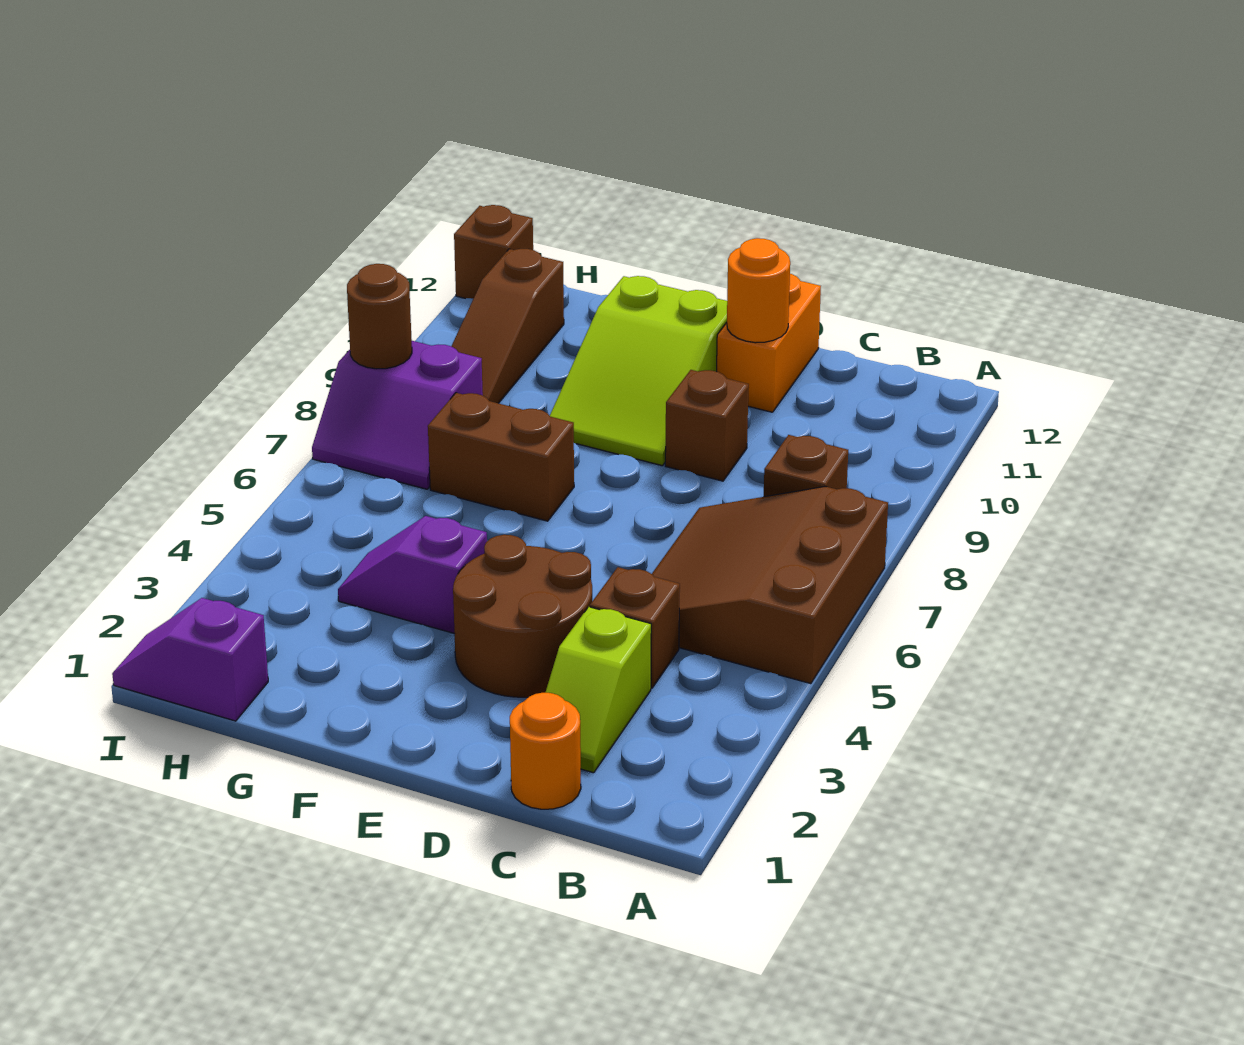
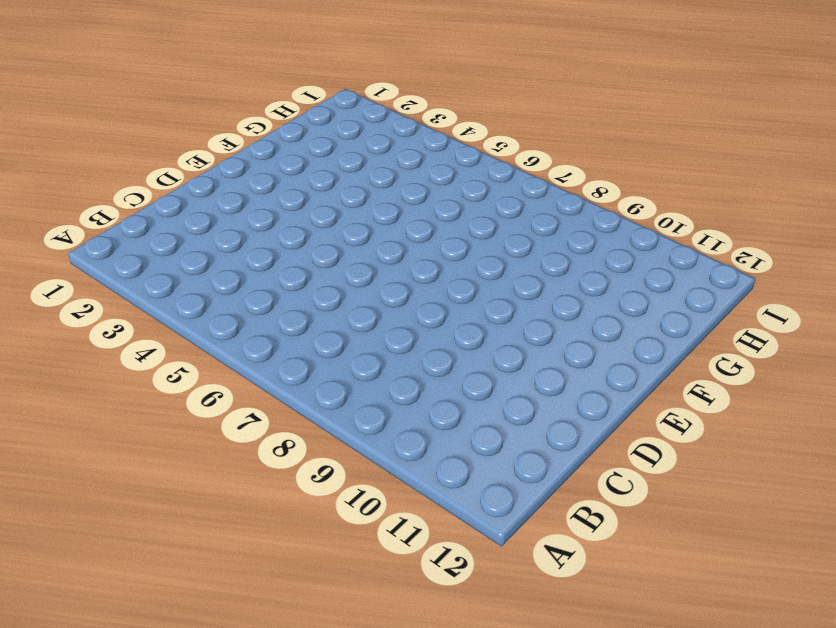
none -> brown 3x3 slope [652,486,888,684]
none -> brown 1x1 brick [764,435,848,497]
none -> orange 1x1 round brick [510,693,581,809]

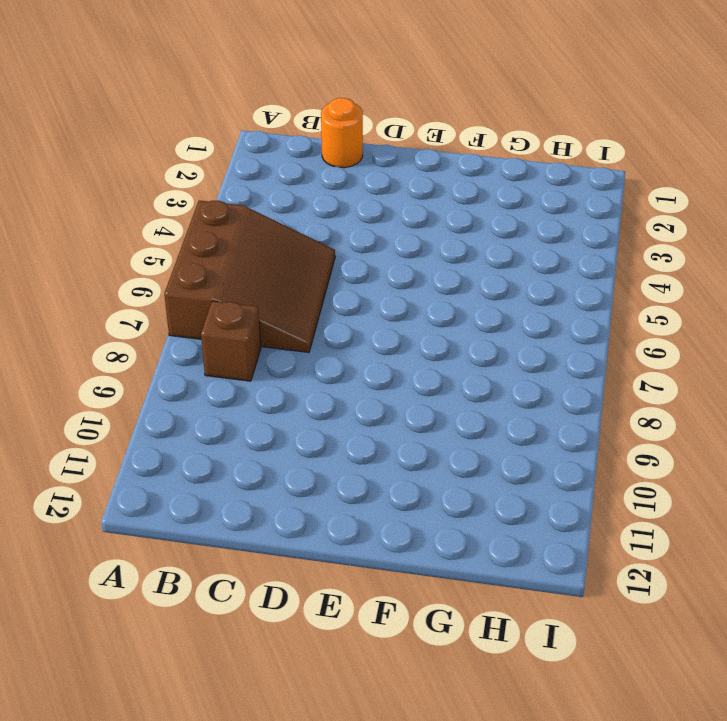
none -> lime 1x2 slope [545,607,651,773]
none -> brown 1x1 brick [590,567,680,688]
none -> brown 2x2 round brick [453,535,592,697]

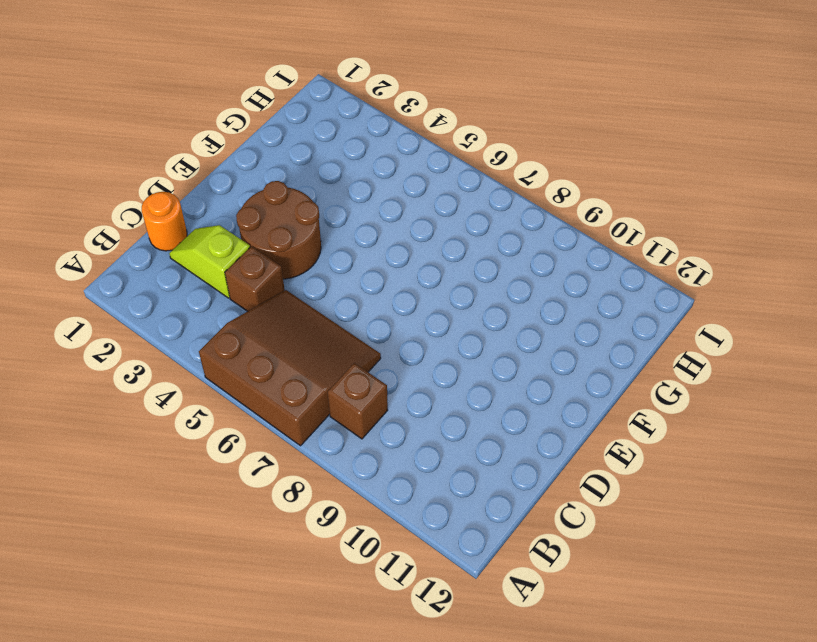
none -> brown 1x1 brick [665,370,749,481]
none -> orange 1x2 brick [717,274,821,412]
none -> lime 2x3 slope [550,276,727,466]

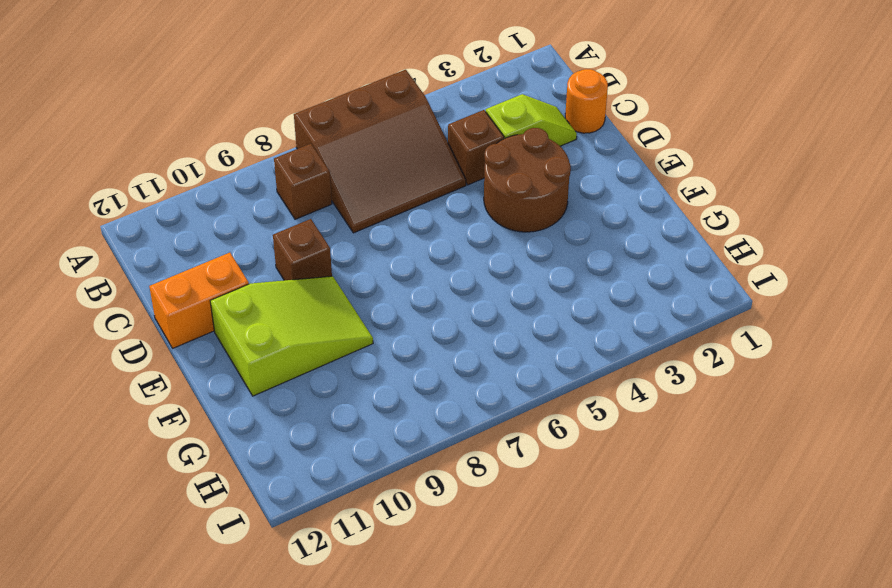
none -> purple 1x2 slope [338,516,487,634]
none -> brown 1x2 brick [428,393,574,521]
none -> purple 1x2 slope [112,598,268,721]

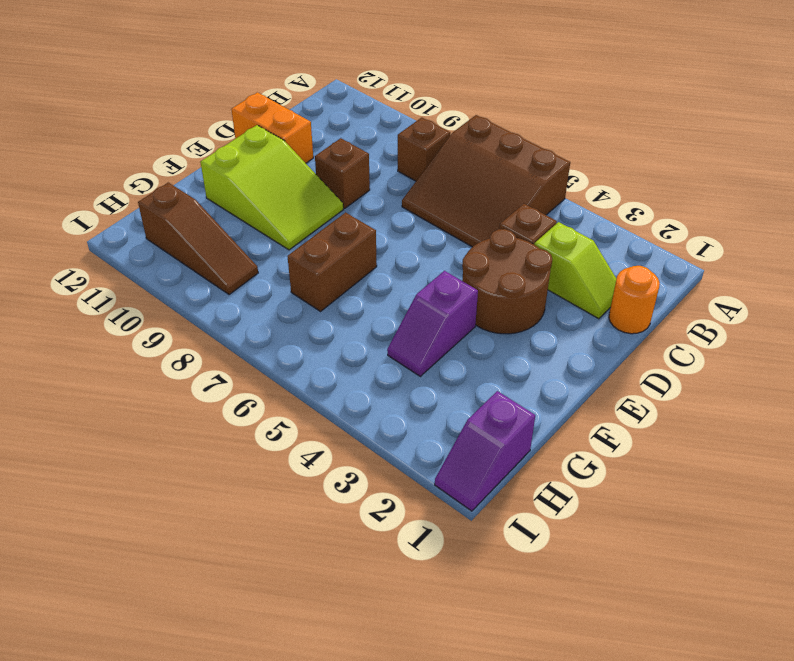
none -> purple 2x2 slope [312,341,483,489]
none -> brown 1x1 brick [454,205,533,299]
none -> orange 1x1 round brick [727,238,790,343]

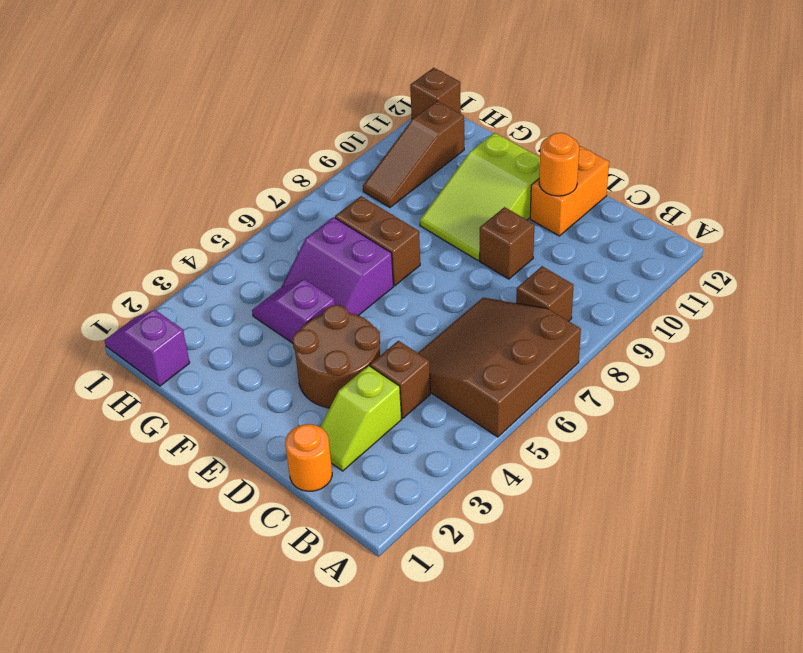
purple 2x2 slope [281,217,393,316] -> purple 2x2 slope moved to [312,341,483,489]
none -> brown 1x1 round brick [347,264,412,369]

